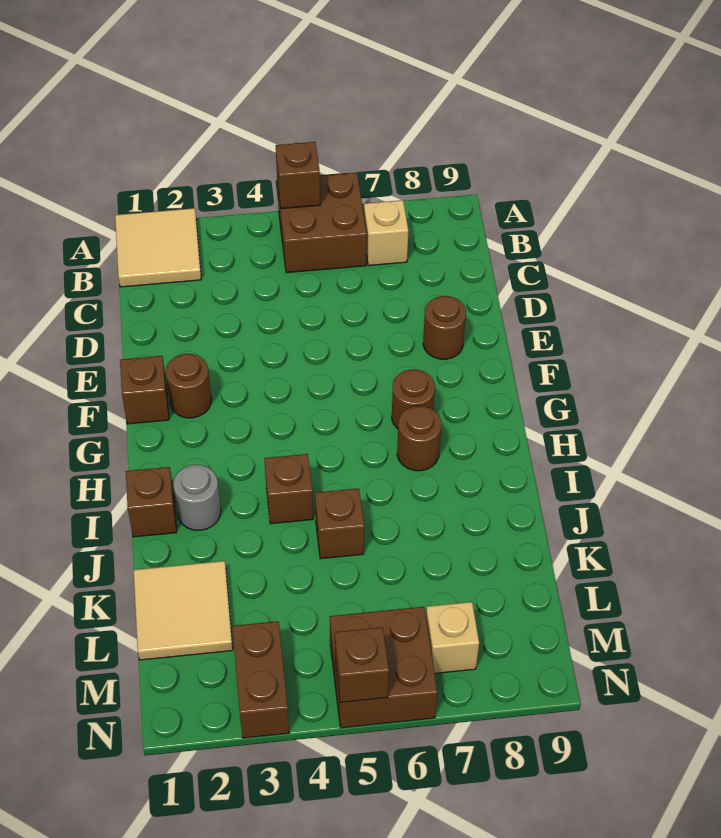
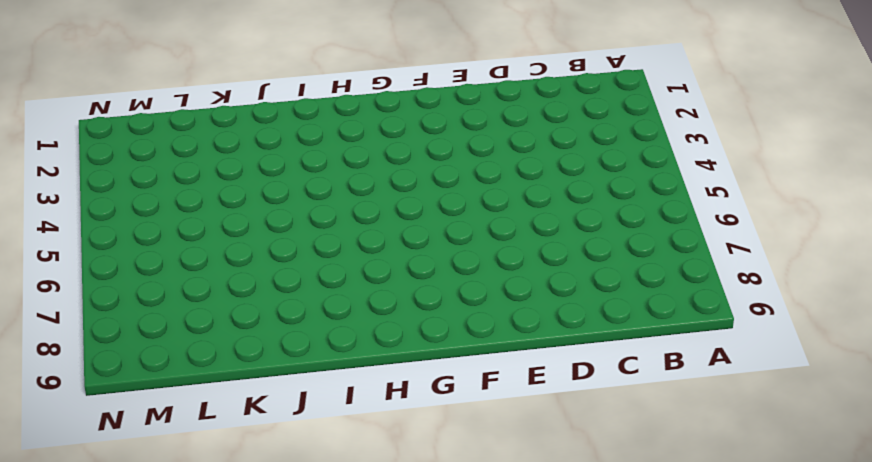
none -> tan 2x2 tile [115,208,201,287]
none -> brown 2x2 brick [277,173,367,273]
none -> tan 1x1 brick [364,200,408,266]

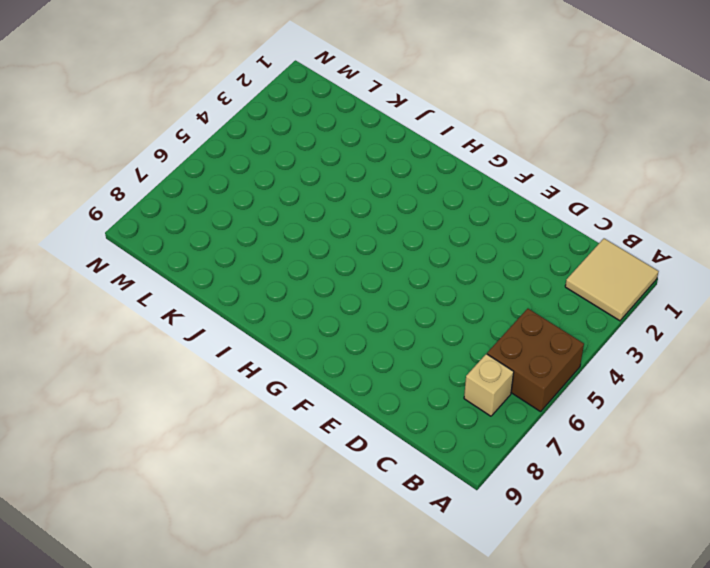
none -> brown 1x1 round brick [423,296,466,359]
none -> brown 1x1 brick [120,356,169,424]
none -> brown 1x1 round brick [166,354,211,418]

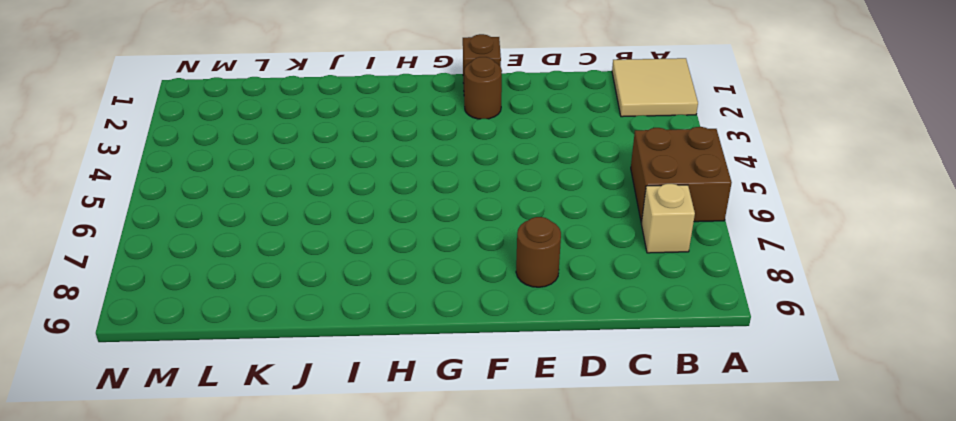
none -> brown 1x1 round brick [392,369,435,429]
none -> brown 1x1 round brick [397,406,441,471]
none -> brown 1x1 brick [126,467,177,537]

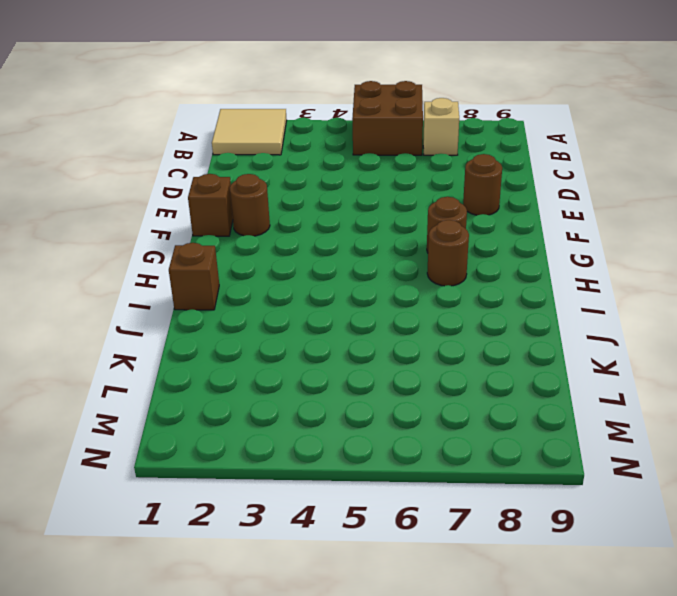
none -> grey 1x1 round brick [173,465,221,530]
none -> brown 1x1 brick [264,454,313,524]
none -> brown 1x1 brick [315,488,364,559]

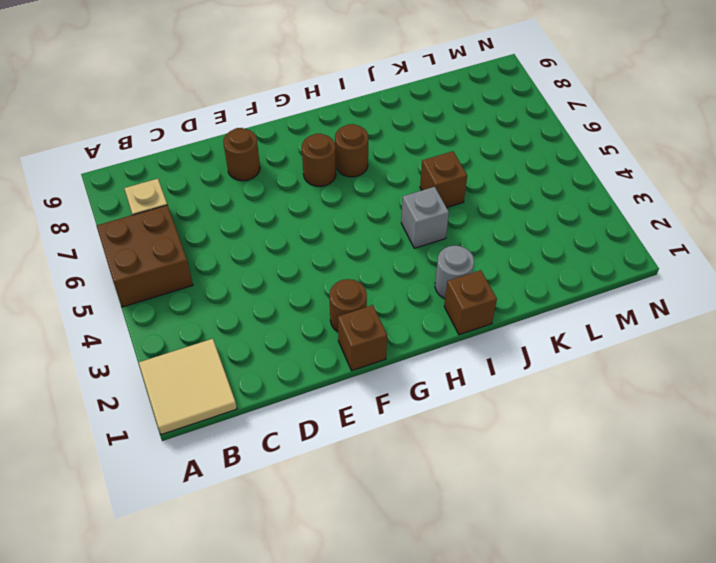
grey 1x1 brick [401,187,449,248] -> brown 1x1 brick [264,454,313,524]
none -> tan 2x2 tile [134,561,233,660]
none -> brown 1x2 brick [232,621,289,738]
none -> brown 2x2 brick [330,607,437,728]

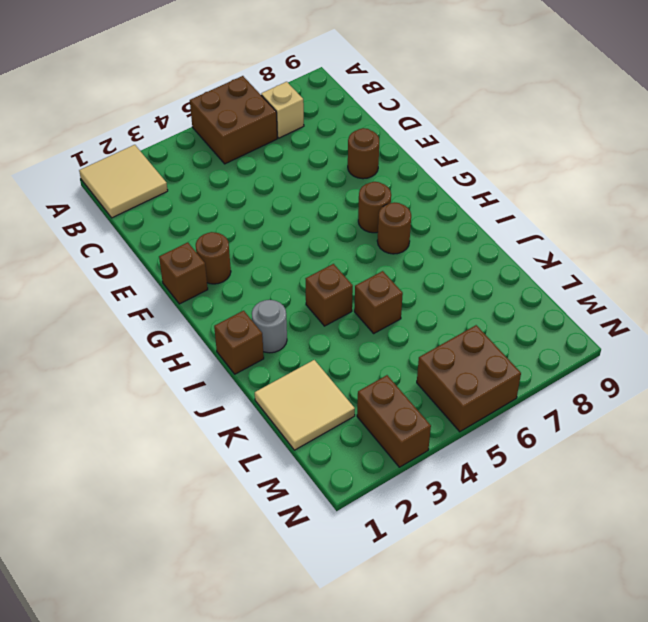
none -> tan 1x1 brick [426,602,479,673]
none -> brown 1x1 brick [276,142,320,209]
none -> brown 1x1 brick [335,627,389,702]

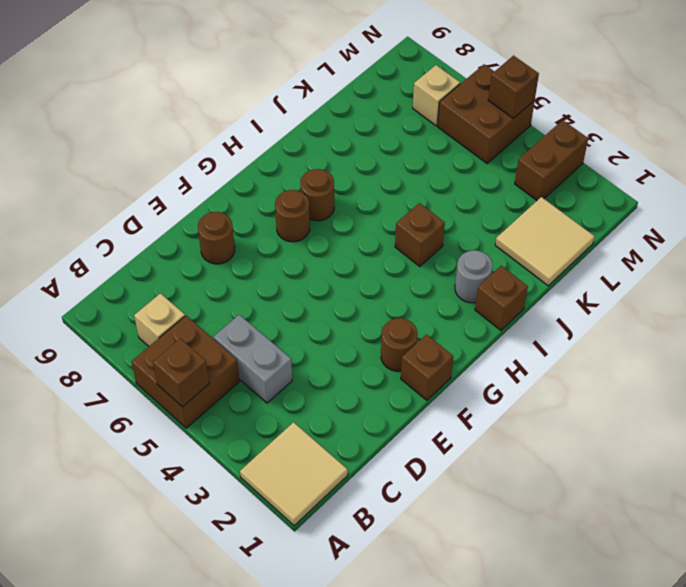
grey 1x2 brick [213,315,292,403] -> none
none -> brown 1x1 brick [315,488,364,559]

